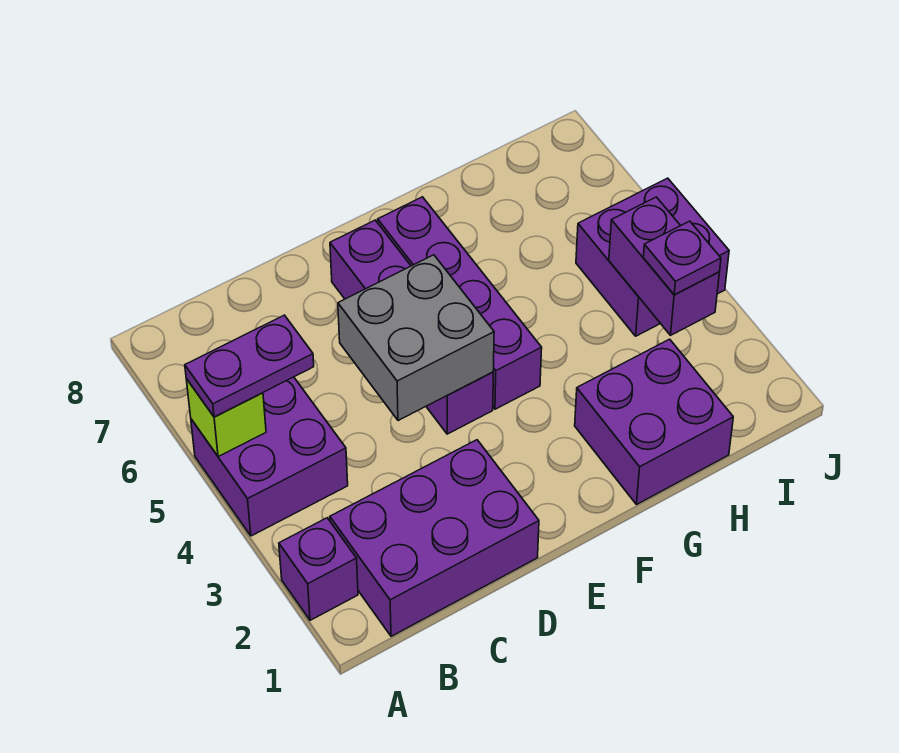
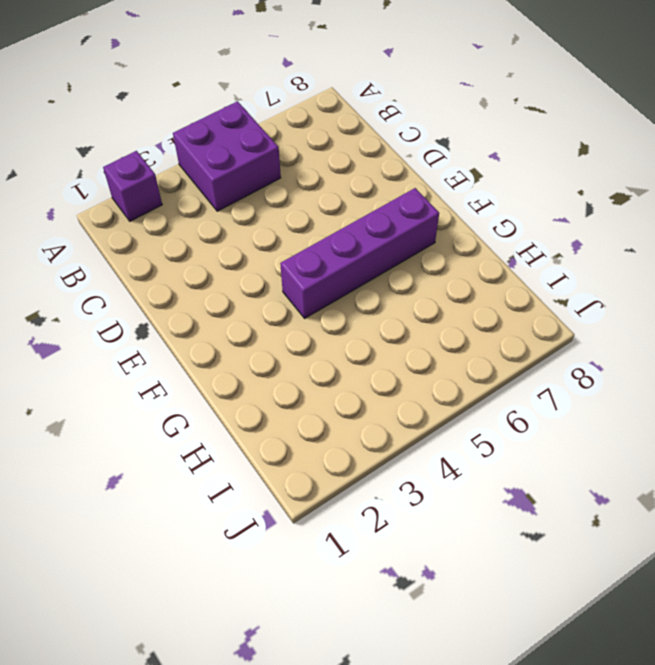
none -> purple 2x3 brick [330,440,539,636]
none -> purple 1x4 brick [330,220,493,434]
none -> purple 2x2 brick [575,339,733,504]

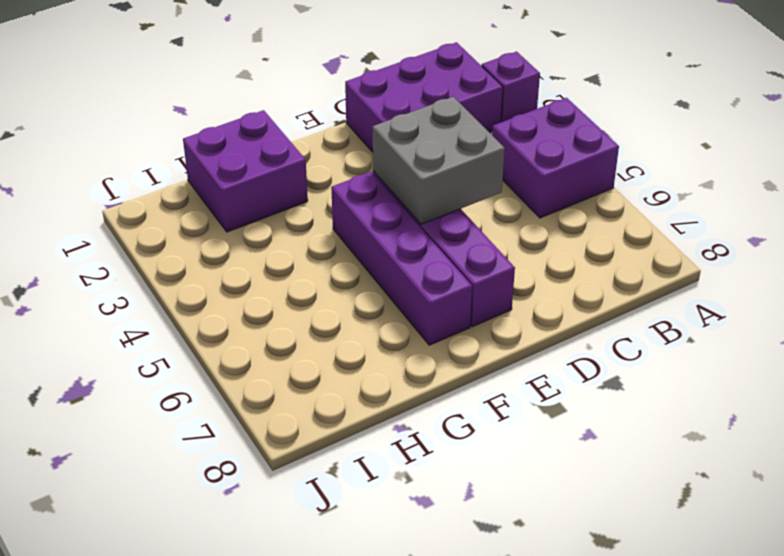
none -> purple 2x2 brick [576,178,729,336]
none -> lime 1x1 brick [186,379,266,457]
none -> purple 1x2 brick [609,197,719,335]

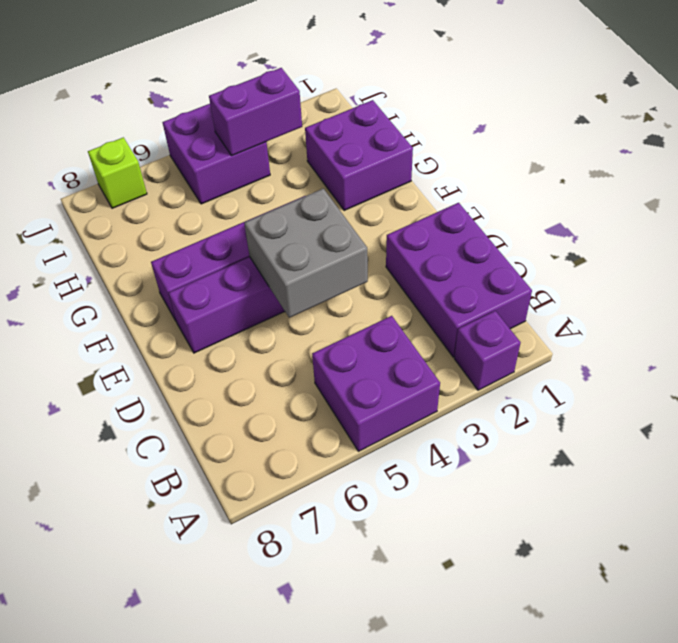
lime 1x1 brick [88,137,147,208] -> lime 1x1 brick moved to [186,379,266,457]
none -> purple 1x2 plate [185,315,314,417]
none -> purple 1x1 plate [643,221,721,295]

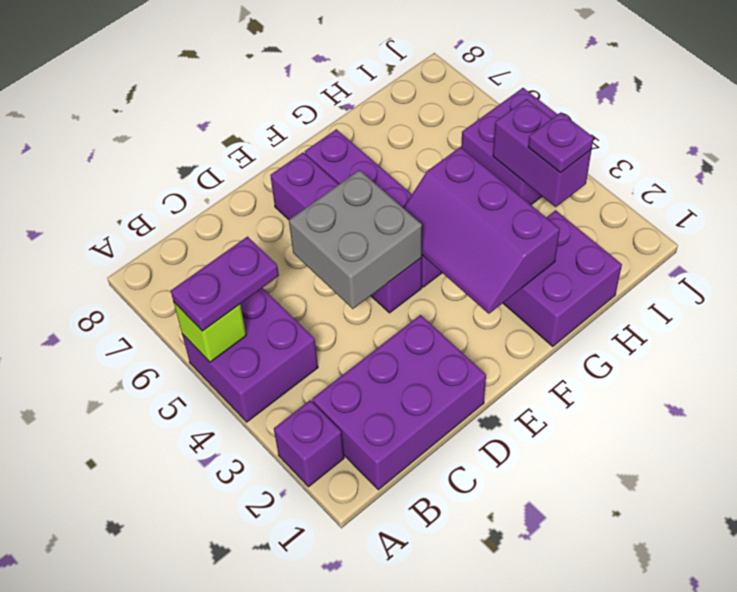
purple 2x3 slope [404,147,560,314] -> none

